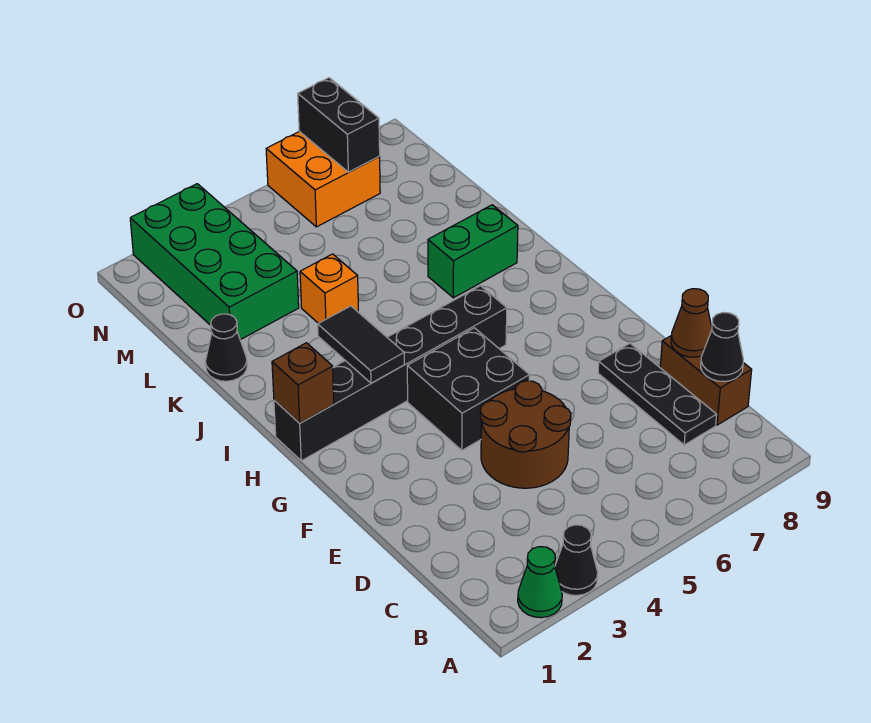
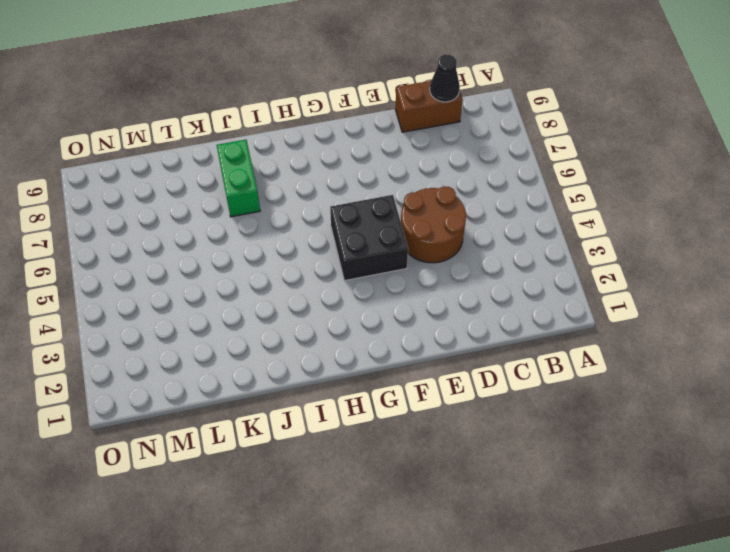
none -> green 1x1 cone [518,547,562,618]
none -> black 1x1 cone [555,525,598,595]
none -> black 1x3 plate [598,343,717,445]

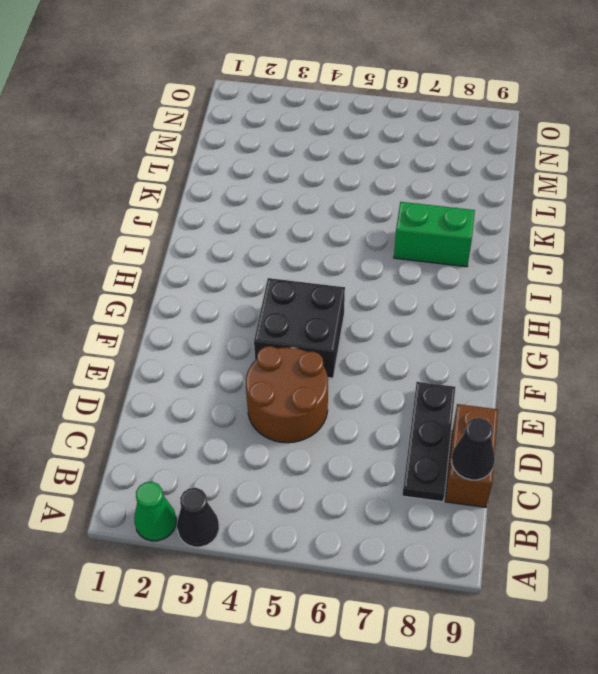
none -> black 1x6 brick [274,286,507,461]
none -> black 1x1 cone [205,314,247,381]
none -> orange 1x1 brick [300,254,358,323]

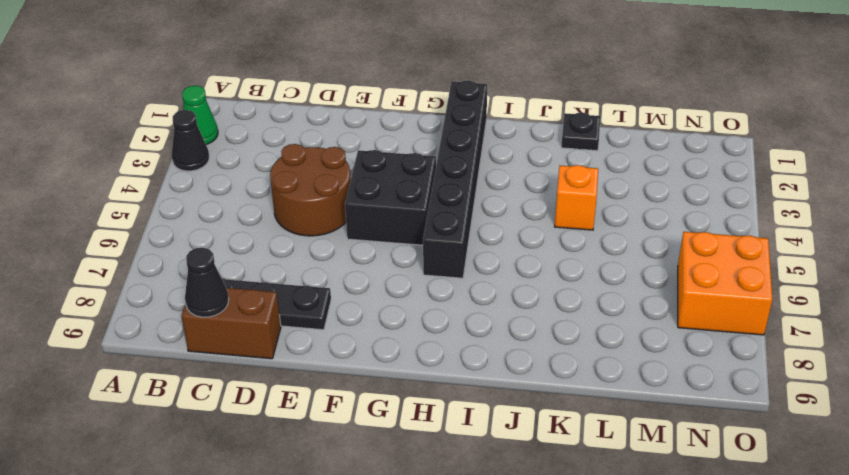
black 1x1 plate [561,113,600,151] -> black 1x1 cone [205,314,247,381]
none -> green 1x2 brick [428,205,518,298]
none -> green 2x4 brick [130,184,299,340]
none -> brown 1x1 cone [671,289,712,357]

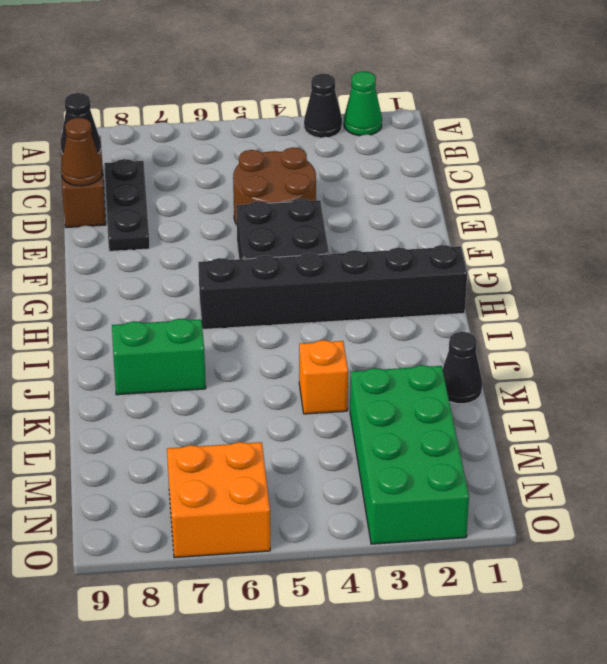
none -> brown 1x1 brick [272,343,334,423]
none -> black 1x2 tile [318,306,404,383]
none -> black 1x2 brick [298,78,380,172]

